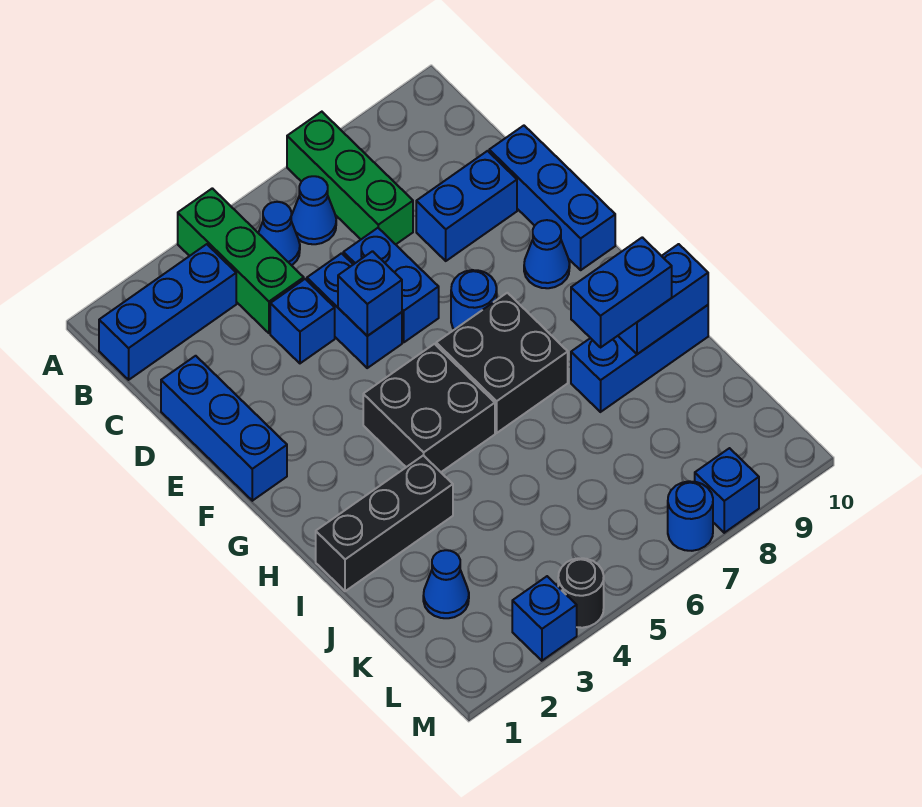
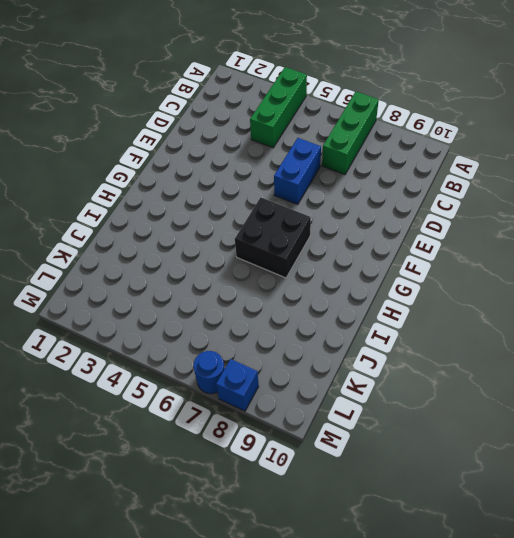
none -> blue 1x3 brick [99,244,236,380]
none -> blue 1x1 cone [258,202,300,265]
none -> blue 1x1 cone [291,176,336,244]

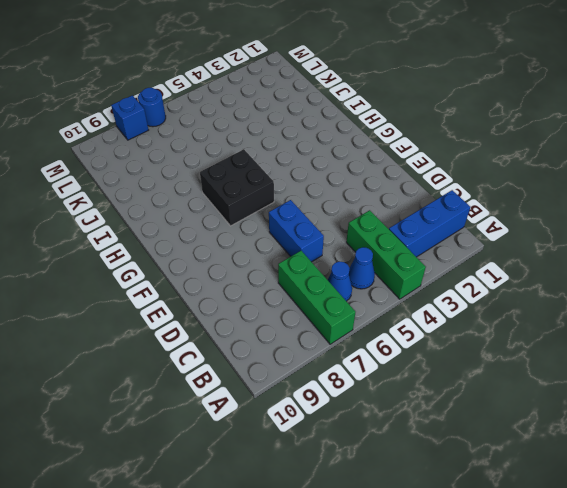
none -> blue 1x3 brick [161,356,287,501]
none -> blue 1x1 brick [270,279,335,363]
none -> blue 1x2 brick [307,253,402,368]

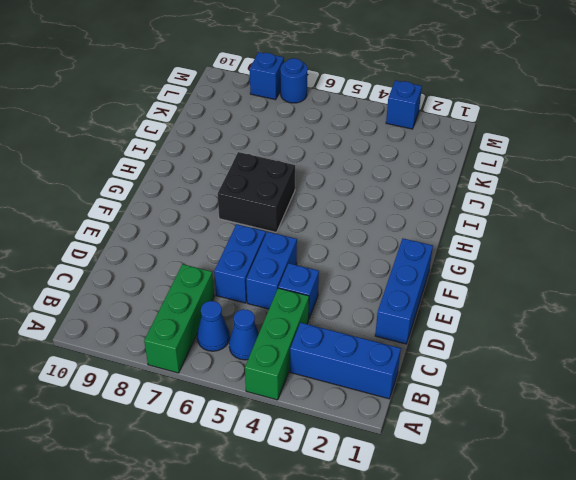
none -> blue 1x2 brick [416,151,517,261]
none -> blue 1x3 brick [489,126,615,270]
none -> blue 1x1 round brick [451,270,497,330]

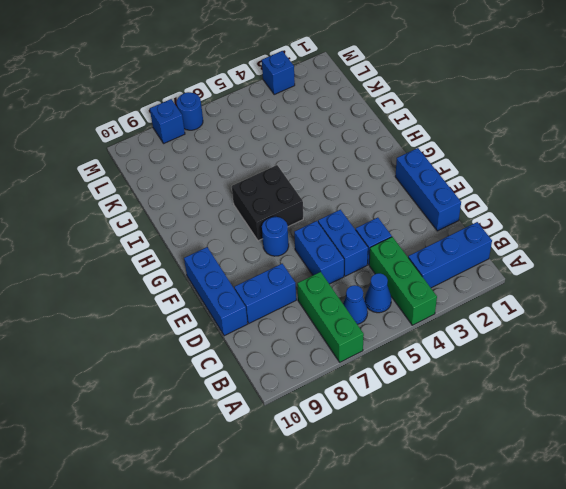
none -> blue 1x1 cone [524,220,570,288]
none -> black 2x2 brick [363,344,495,472]
none -> black 1x3 brick [316,455,453,591]

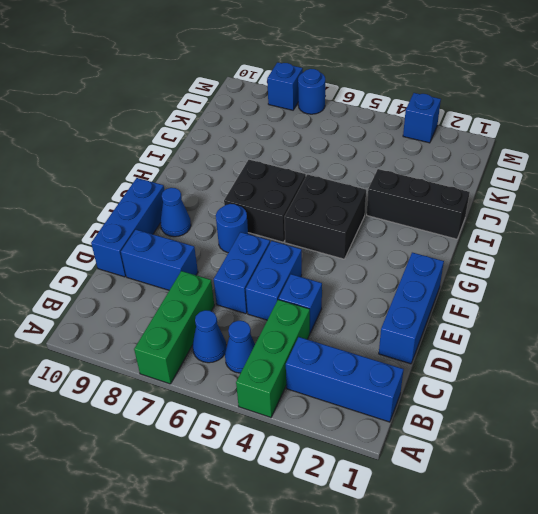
none -> blue 1x3 brick [571,305,708,412]
none -> blue 1x1 cone [423,550,469,618]
none -> black 1x1 round brick [558,558,604,628]

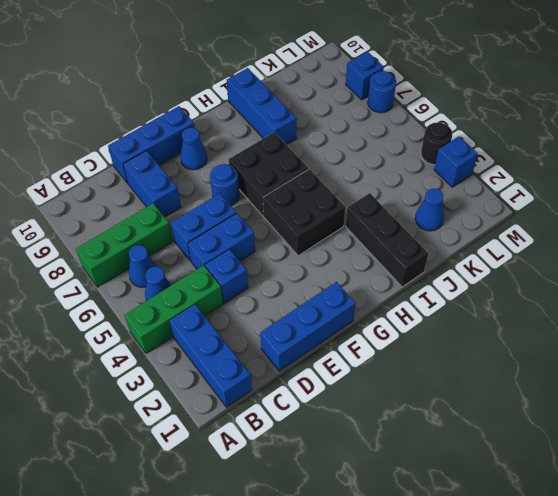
none -> blue 1x1 brick [338,251,402,336]
none -> blue 1x2 brick [618,244,708,354]
none -> blue 1x2 brick [571,237,672,347]

